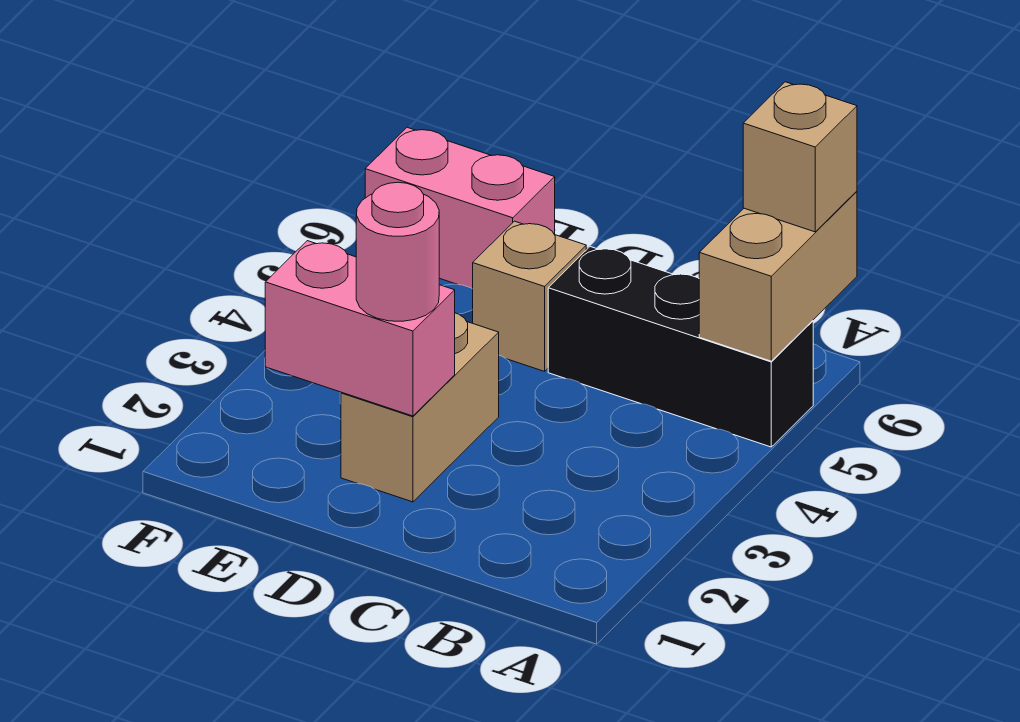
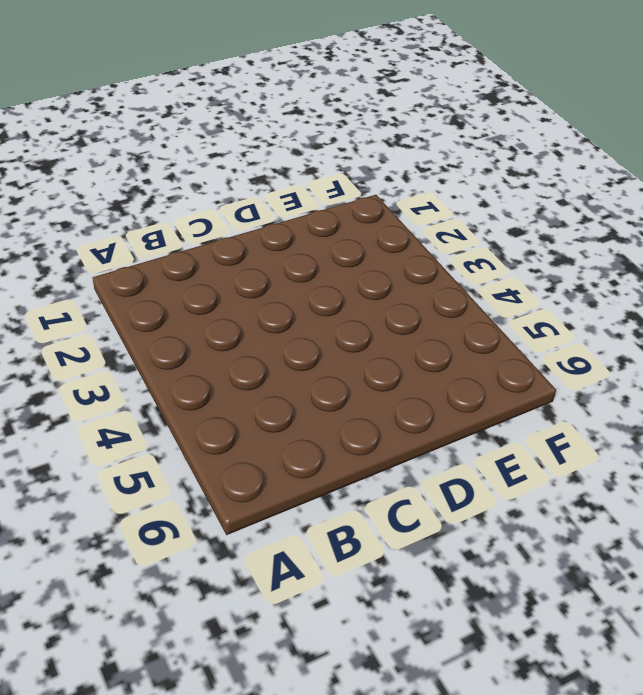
none -> black 1x3 brick [548,247,813,447]
none -> tan 1x2 brick [341,313,499,502]

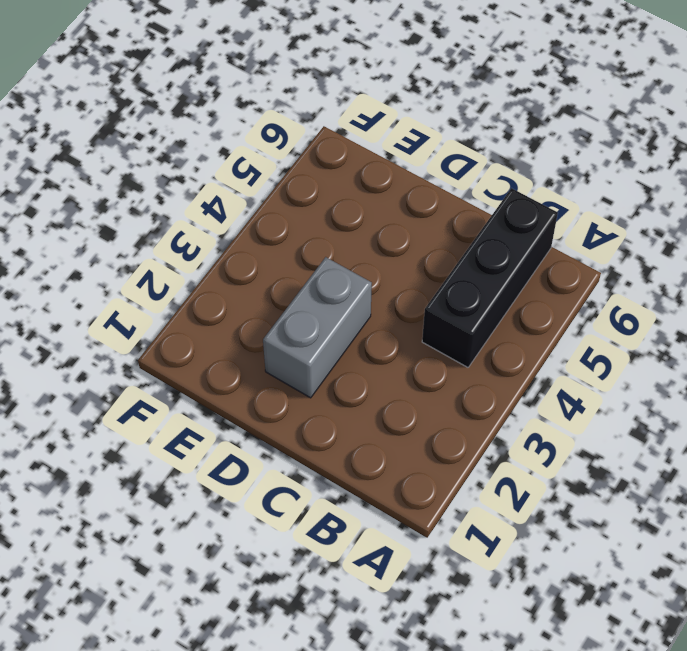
black 1x3 brick [422,188,558,367] -> black 1x3 brick turned to [548,247,813,447]
grey 1x2 brick [263,257,372,398] -> tan 1x2 brick [341,313,499,502]
none -> tan 1x1 brick [473,221,586,371]
none -> pink 1x2 brick [365,127,555,289]

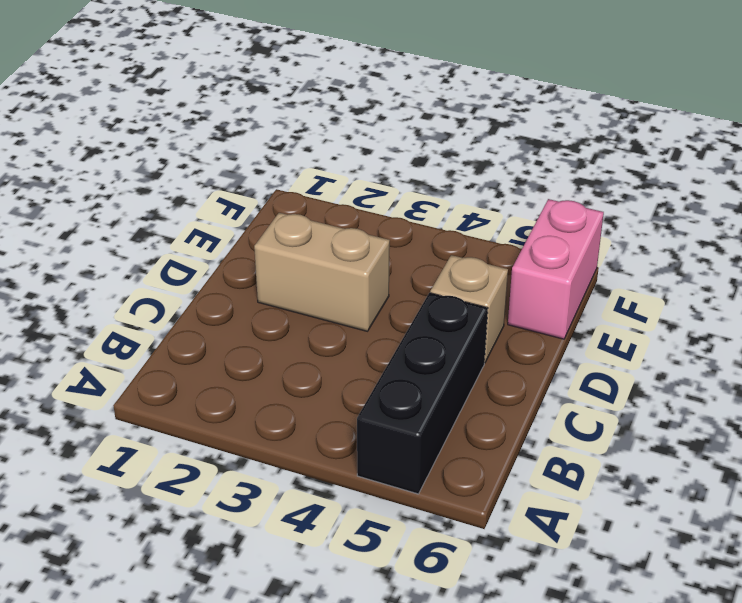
none -> tan 1x2 brick [699,191,857,361]
none -> pink 1x2 brick [265,241,455,416]

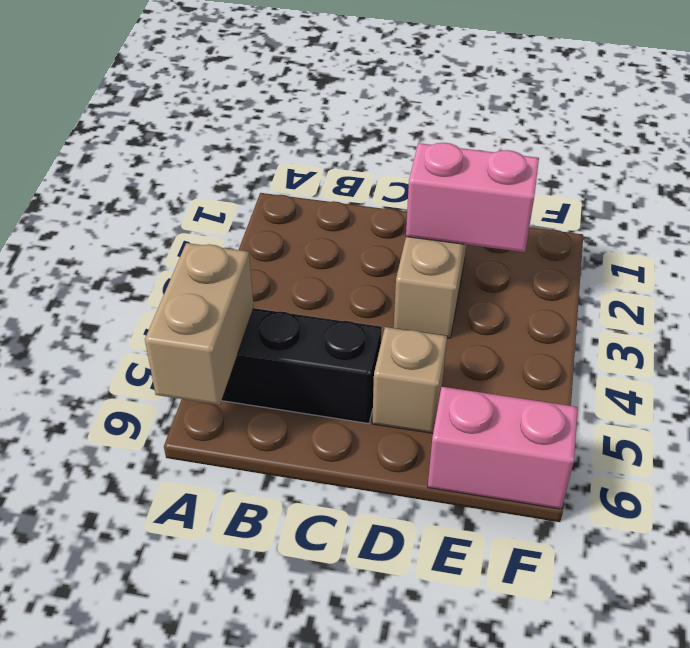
none -> tan 1x1 brick [743,82,857,232]
none -> pink 1x1 round brick [356,182,439,321]

